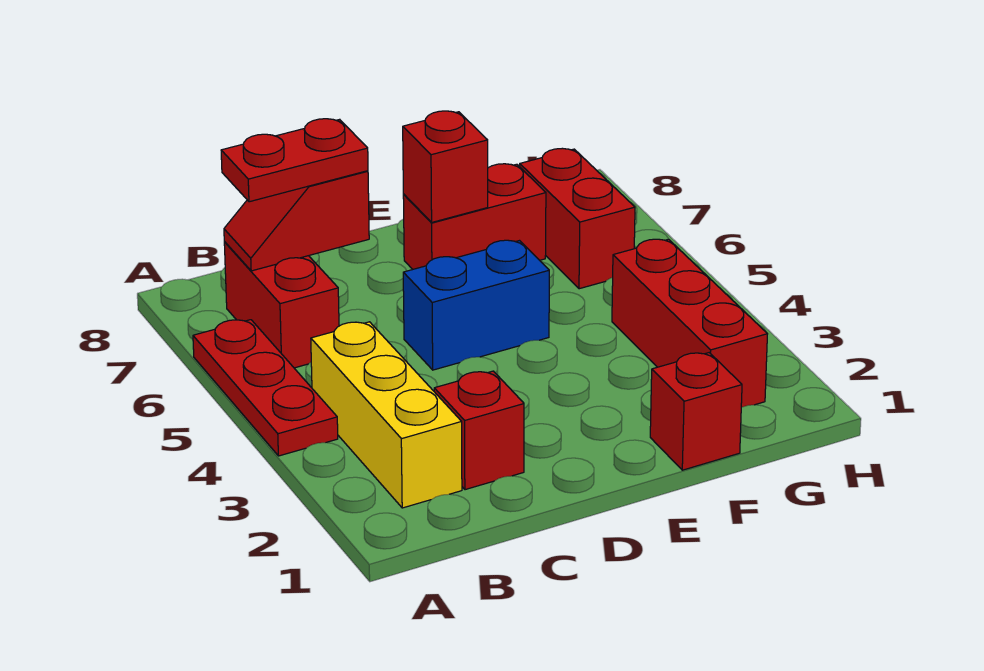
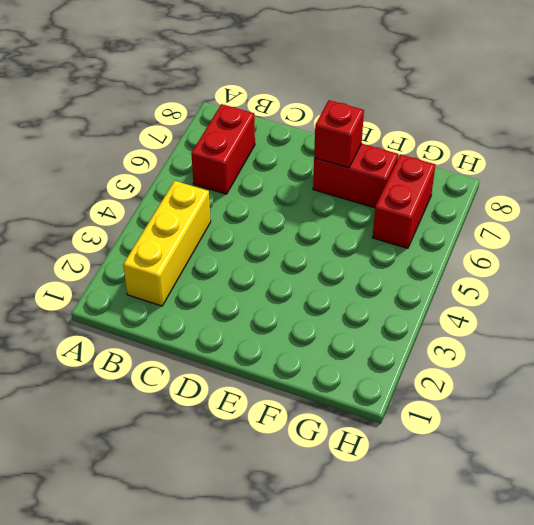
none -> red 1x3 plate [193,320,338,456]
none -> red 1x1 brick [434,371,524,490]
none -> blue 1x2 brick [403,240,549,370]

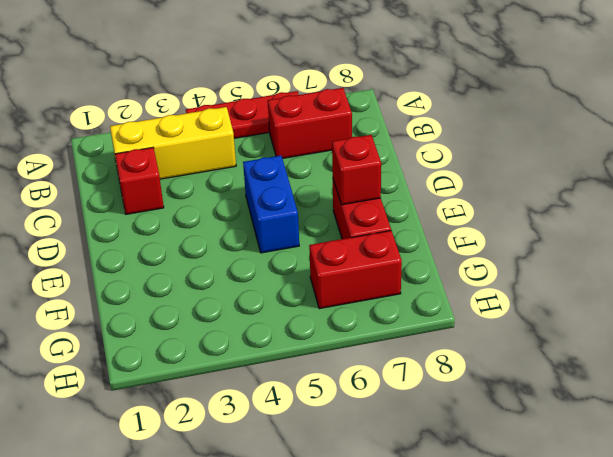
none -> red 1x1 brick [650,353,742,470]
none -> red 1x3 brick [612,239,767,407]
none -> red 1x2 slope [224,171,369,271]

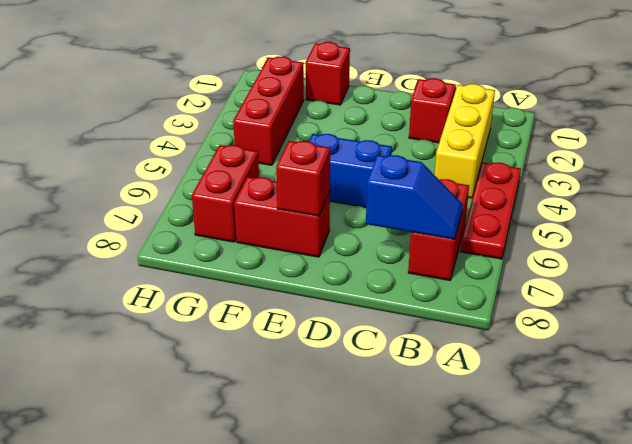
blue 1x2 slope [366,155,463,239] -> red 1x2 slope [224,171,369,271]
none -> red 1x2 plate [221,119,368,202]

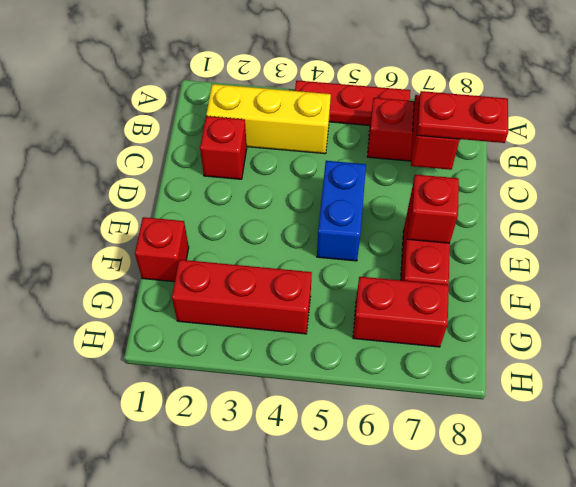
red 1x2 plate [417,91,508,143] -> red 1x2 plate turned to [221,119,368,202]

